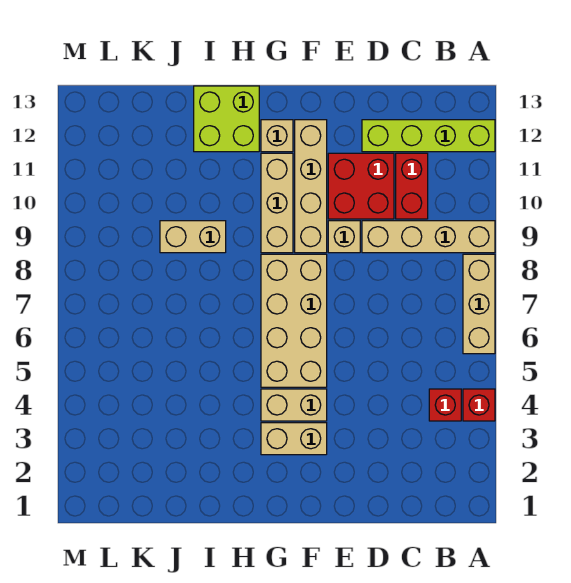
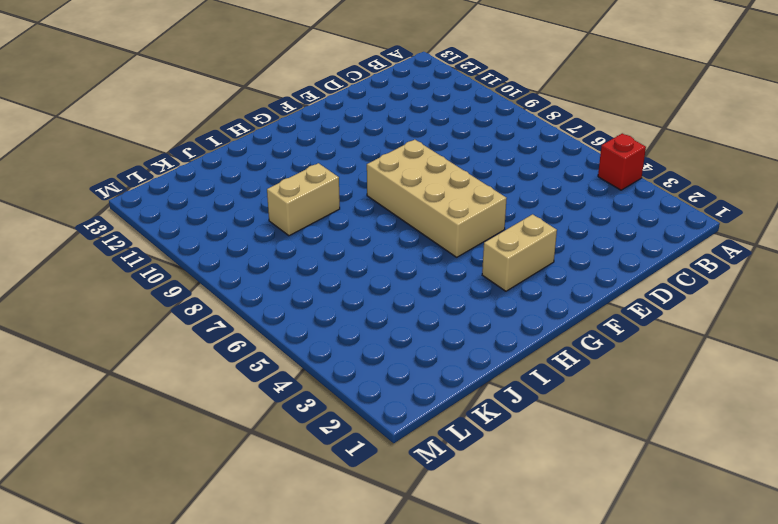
none -> tan 1x3 brick [463,254,495,354]
none -> tan 1x4 brick [362,221,495,253]
none -> lime 1x4 brick [362,120,495,152]

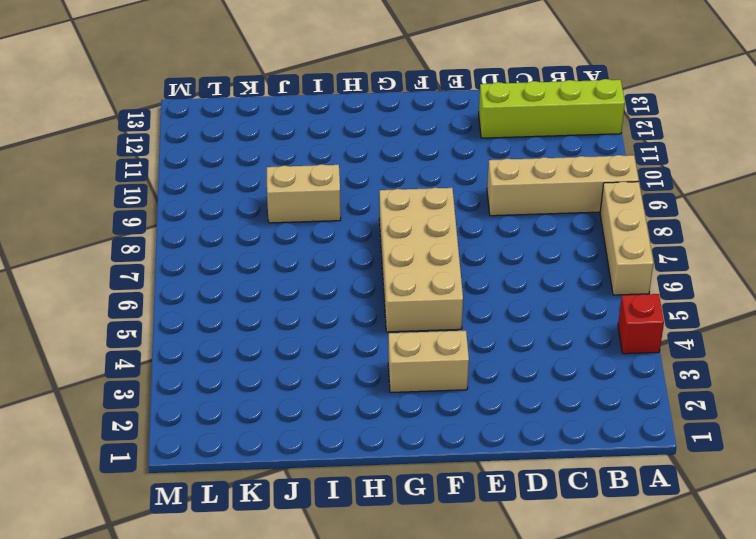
none -> red 1x1 brick [429,389,461,421]
none -> red 1x2 brick [396,153,428,219]
none -> red 2x2 brick [328,153,394,219]

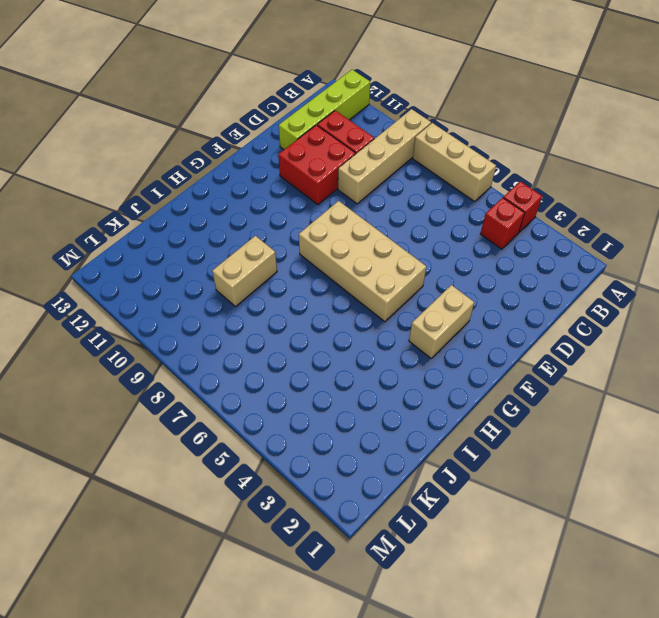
none -> tan 1x1 brick [328,221,360,253]
none -> tan 1x2 brick [261,389,327,421]
none -> tan 1x4 brick [295,120,327,253]

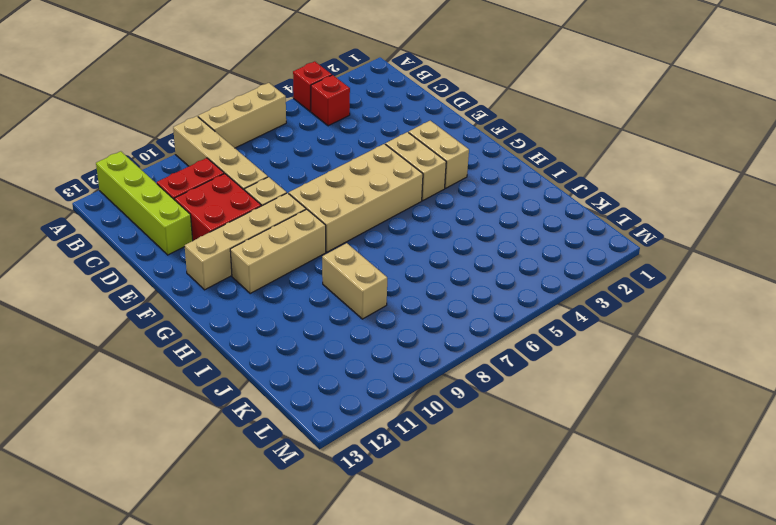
none -> tan 1x1 brick [261,120,293,152]
none -> lime 2x2 brick [194,86,259,152]

